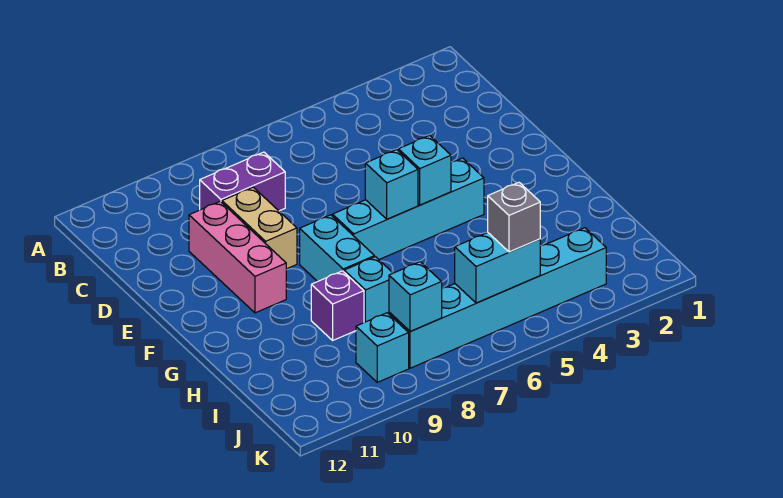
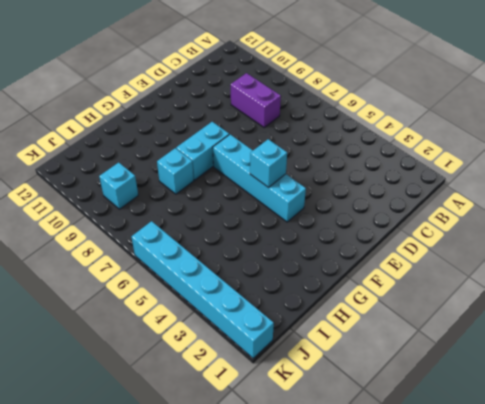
cyan 1x6 brick [132,221,274,358] -> cyan 1x6 brick moved to [389,228,606,368]
none -> tan 1x2 brick [222,187,297,269]
none -> pink 1x3 brick [189,201,286,313]
none -> purple 1x1 brick [311,271,364,340]

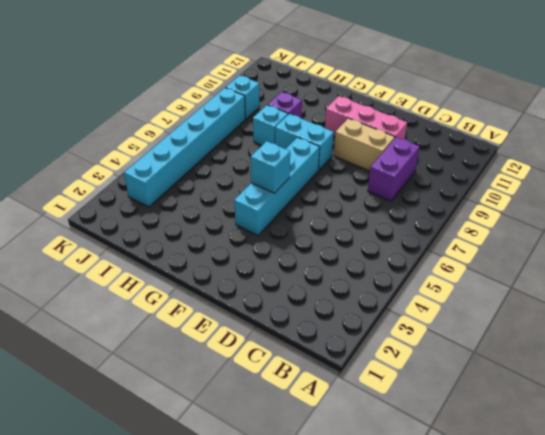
none -> cyan 1x1 brick [365,150,418,219]
none -> cyan 1x2 brick [455,233,540,303]
none -> cyan 1x1 brick [389,262,442,332]

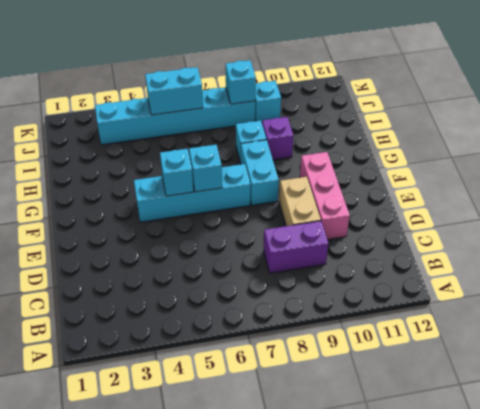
none -> grey 1x1 brick [488,182,540,252]

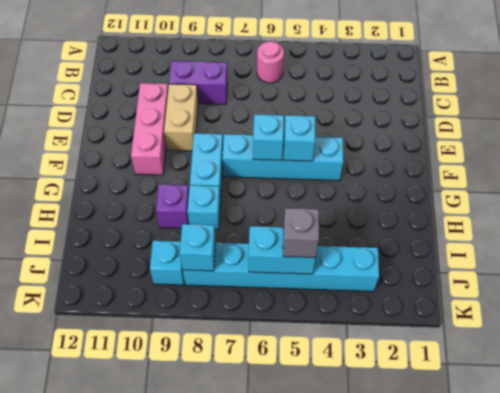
pink 1x1 round brick [257,41,284,83] -> none

